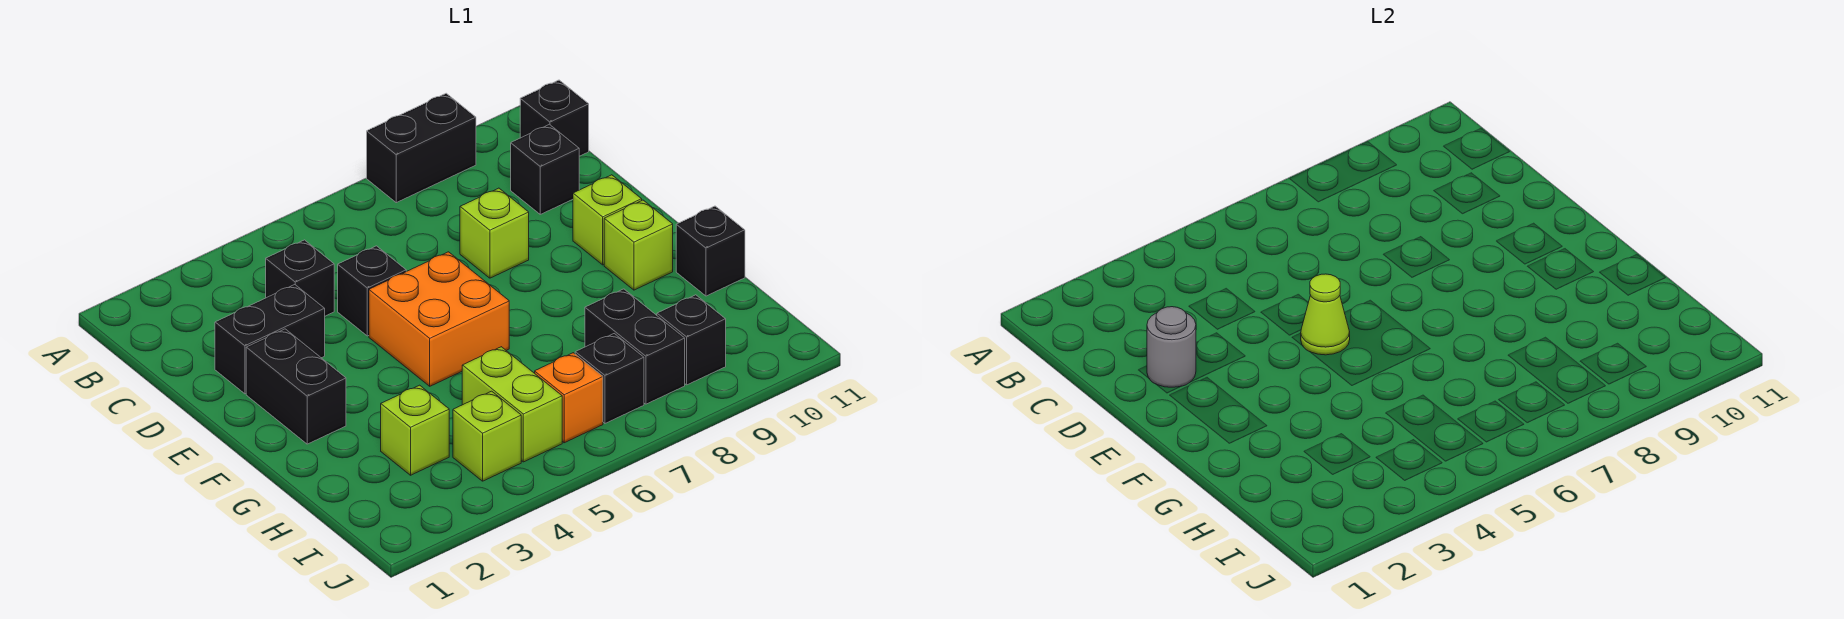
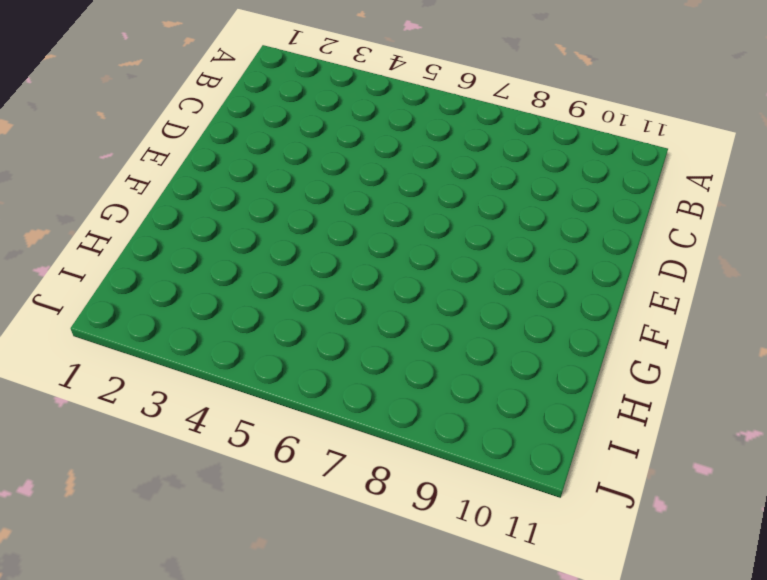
none -> black 1x2 brick [367,93,476,203]
none -> black 1x1 brick [520,80,589,156]
none -> black 1x1 brick [266,240,334,316]

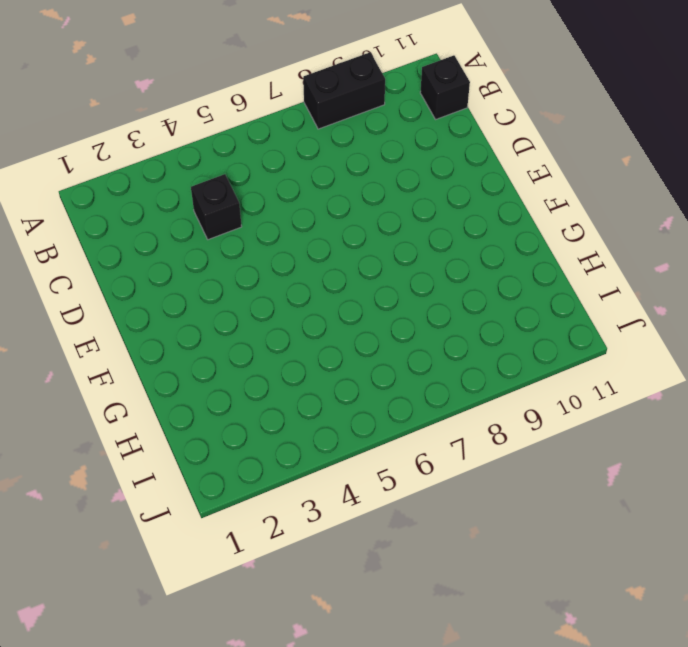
none -> black 1x1 brick [511,124,579,214]
none -> black 1x2 brick [215,285,325,394]
none -> black 1x1 brick [338,246,406,336]

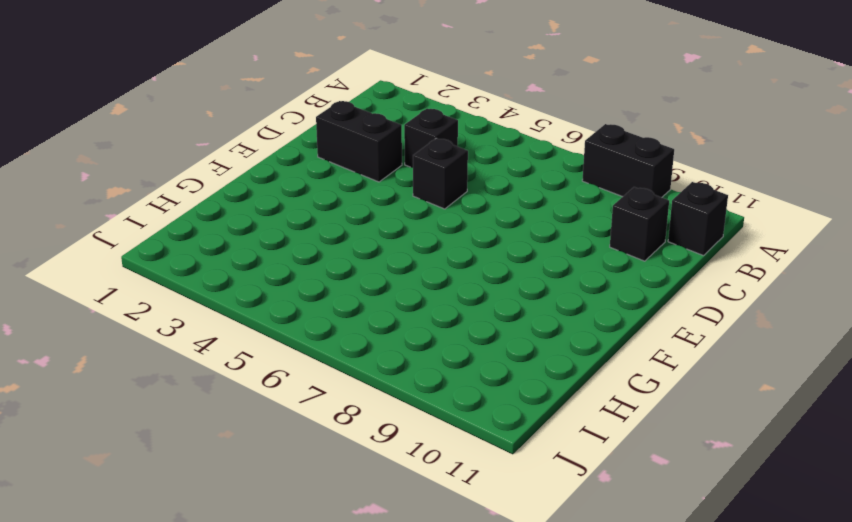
none -> lime 1x1 brick [460,188,529,278]
none -> black 1x2 brick [246,329,346,444]
none -> orange 2x2 brick [369,252,509,386]

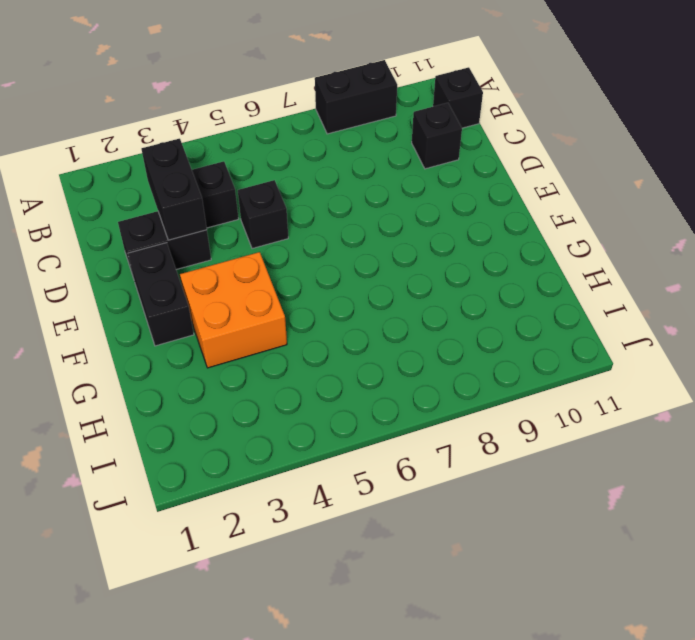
black 1x2 brick [141,139,207,240] -> black 1x2 brick moved to [585,289,685,404]
orange 2x2 brick [180,252,287,368] -> orange 2x2 brick moved to [369,252,509,386]
none -> lime 1x1 brick [460,188,529,278]
none -> lime 1x1 brick [573,175,642,265]
none -> lime 1x1 brick [604,200,673,290]

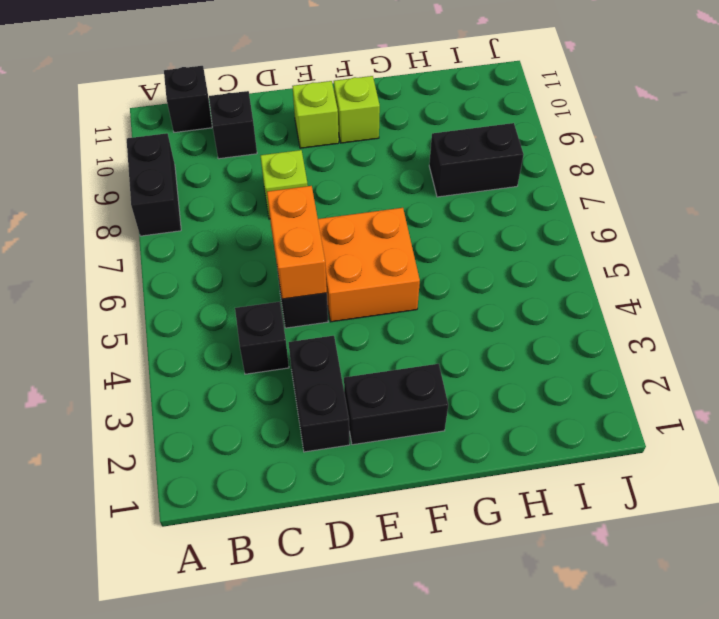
orange 1x2 brick [267,186,327,299] -> none
none -> black 1x1 brick [676,206,745,296]
none -> lime 1x1 brick [381,385,449,475]
none -> lime 1x2 brick [462,347,562,462]

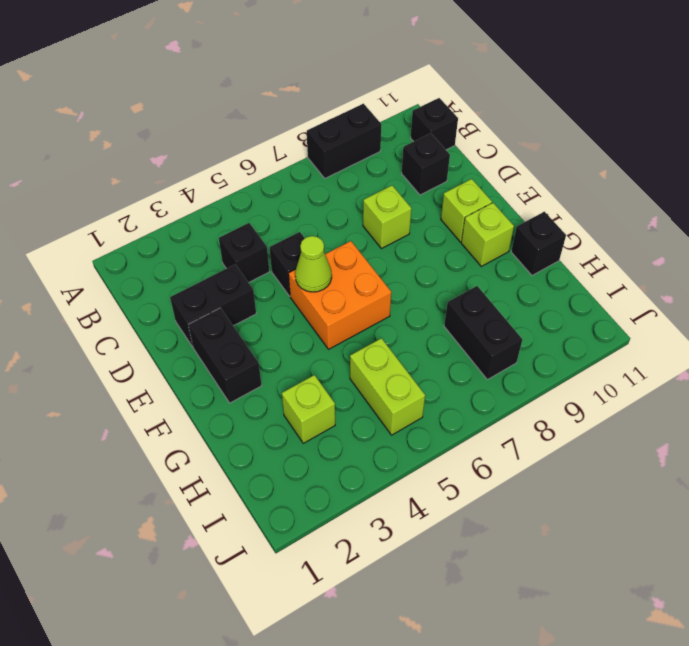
none -> lime 1x1 brick [453,391,521,481]
none -> orange 1x1 brick [535,353,603,443]
none -> black 1x1 brick [575,334,644,423]

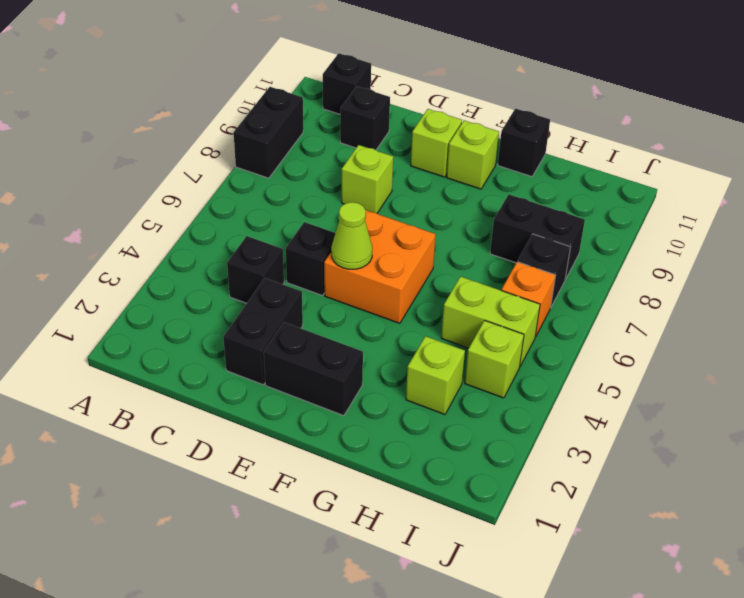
none -> black 1x1 brick [657,295,726,385]
none -> grey 1x1 round brick [1147,307,1196,387]

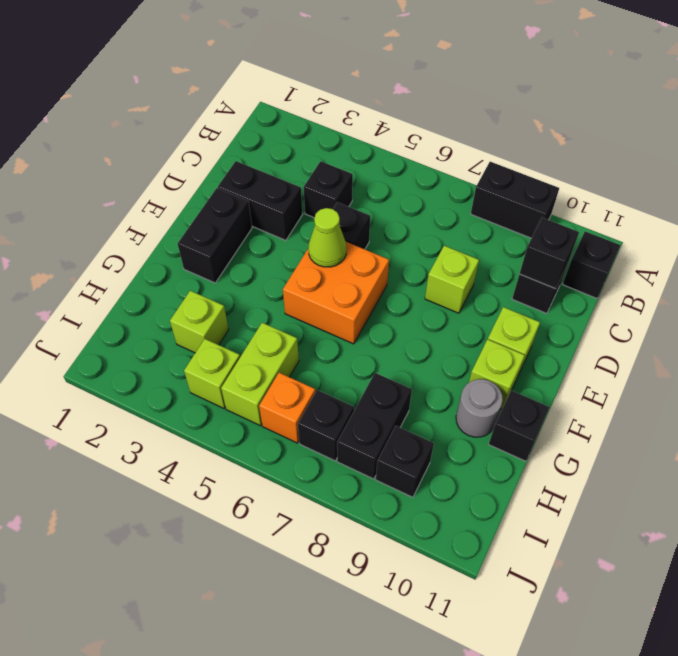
black 1x1 brick [520,218,579,289] -> none
grey 1x1 round brick [456,379,503,437] -> grey 1x1 round brick moved to [1147,307,1196,387]

